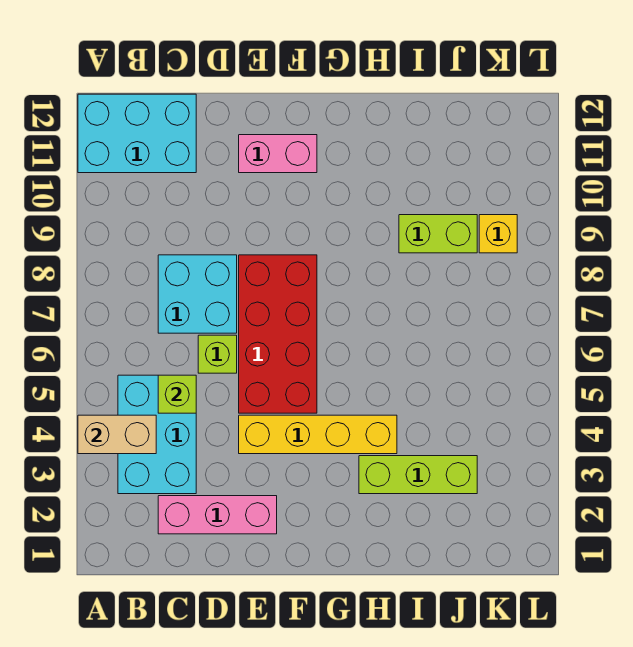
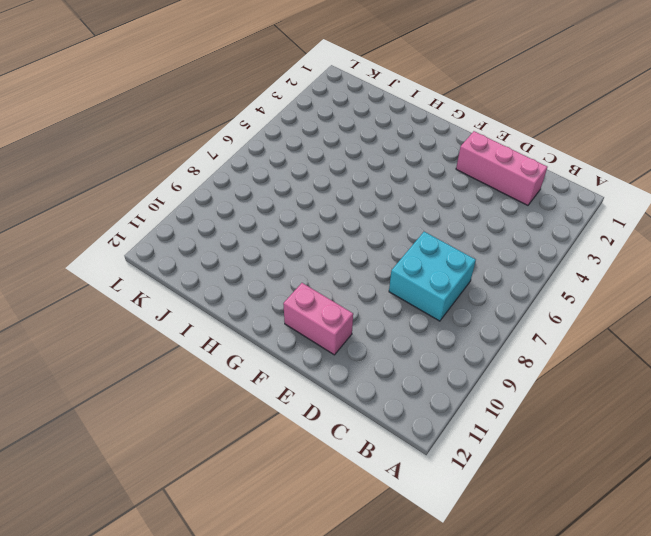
none -> cyan 2x3 brick [78,94,196,173]
none -> cyan 2x3 brick [118,375,196,494]
none -> lime 1x1 brick [198,335,237,373]

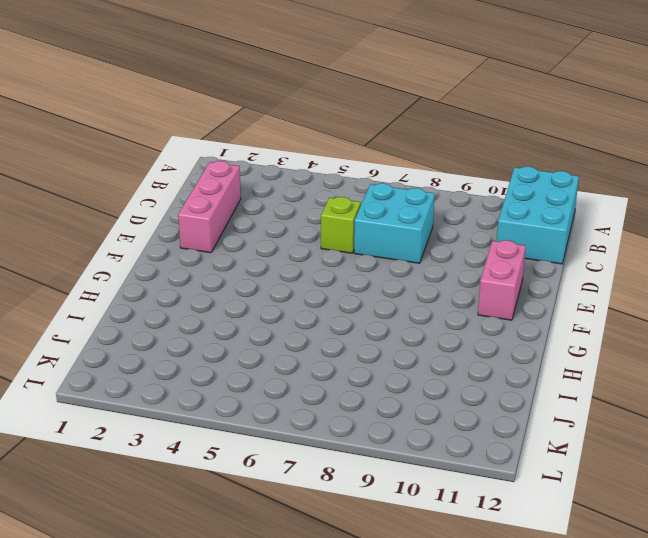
none -> cyan 2x3 brick [118,375,196,494]
none -> yellow 1x4 brick [239,415,397,454]
none -> red 2x4 brick [239,255,317,413]

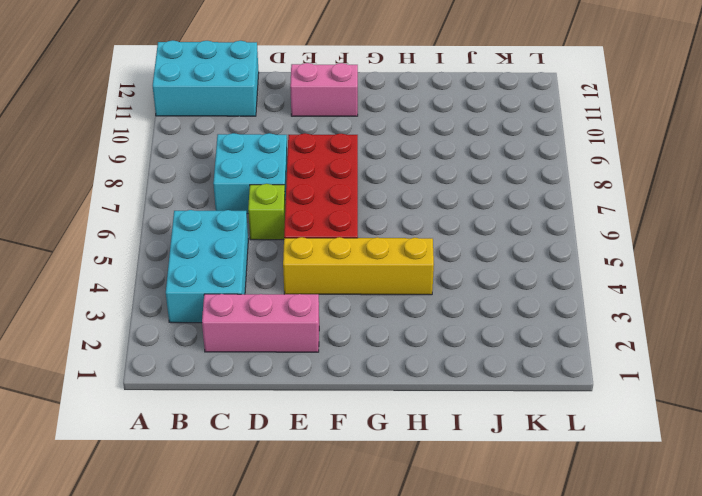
none -> lime 1x3 brick [359,456,477,494]
none -> lime 1x2 brick [399,215,477,253]
none -> yellow 1x1 brick [479,215,517,253]

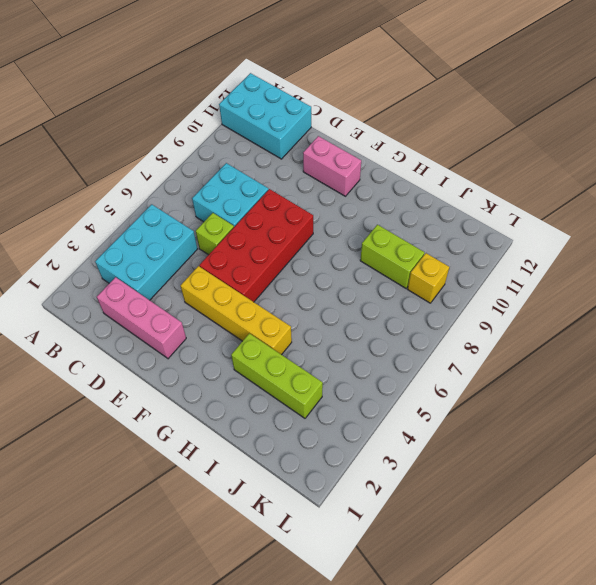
none -> tan 1x2 brick [78,415,156,454]
none -> lime 1x1 brick [158,375,196,413]

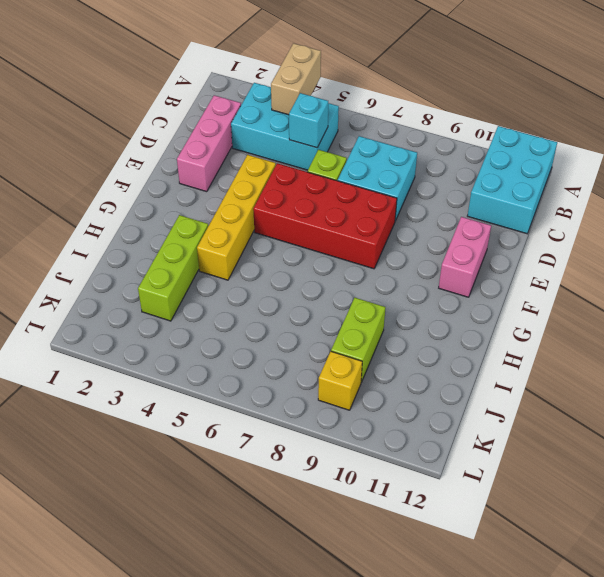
cyan 1x1 brick [289,93,328,148] -> lime 1x1 brick [158,375,196,413]

